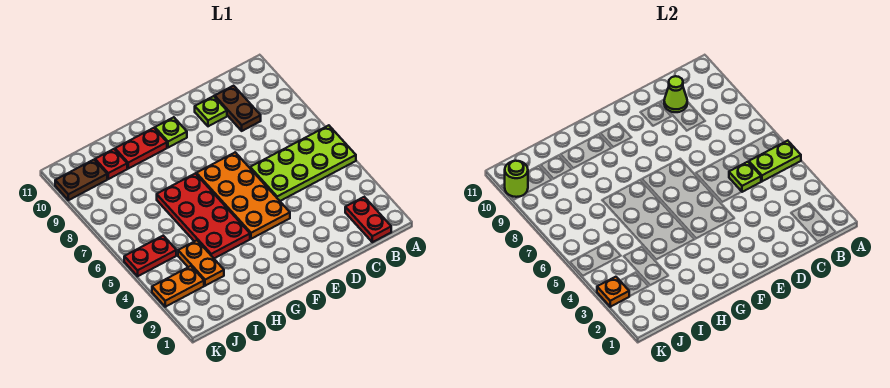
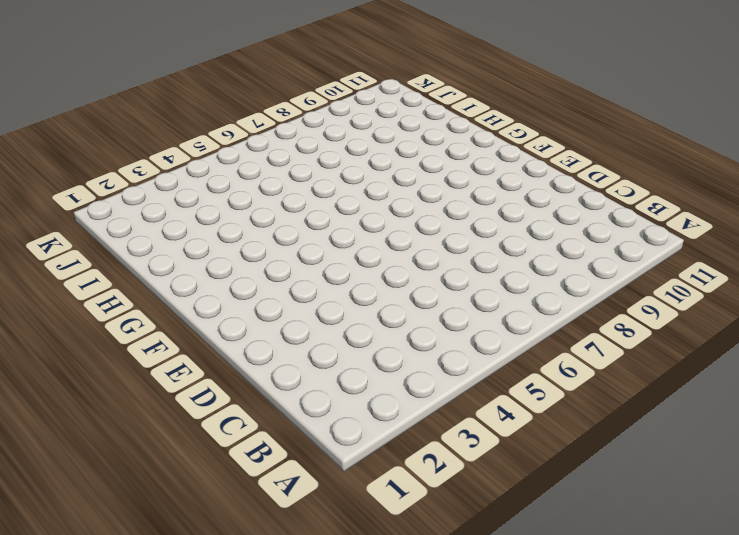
none -> lime 2x4 plate [250,125,356,201]
none -> red 1x2 plate [345,197,391,242]
none -> brown 1x2 plate [215,86,261,131]

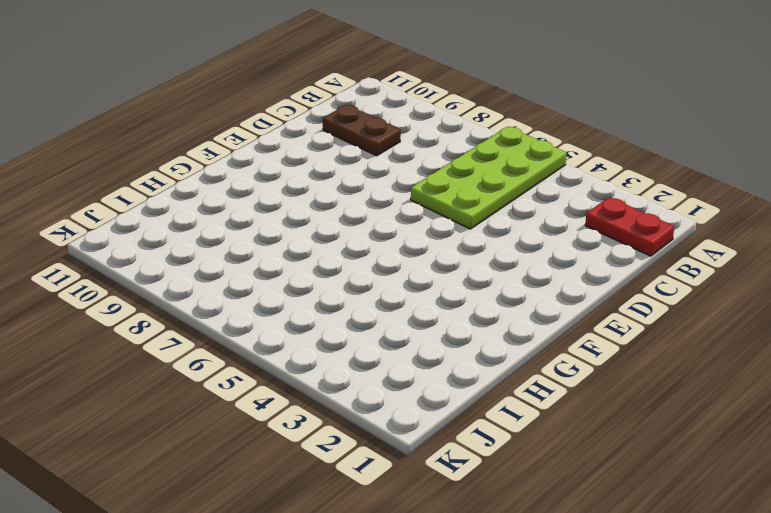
none -> lime 1x1 plate [195,96,227,126]
none -> orange 2x4 plate [196,152,290,239]
none -> lime 1x1 plate [155,117,187,148]

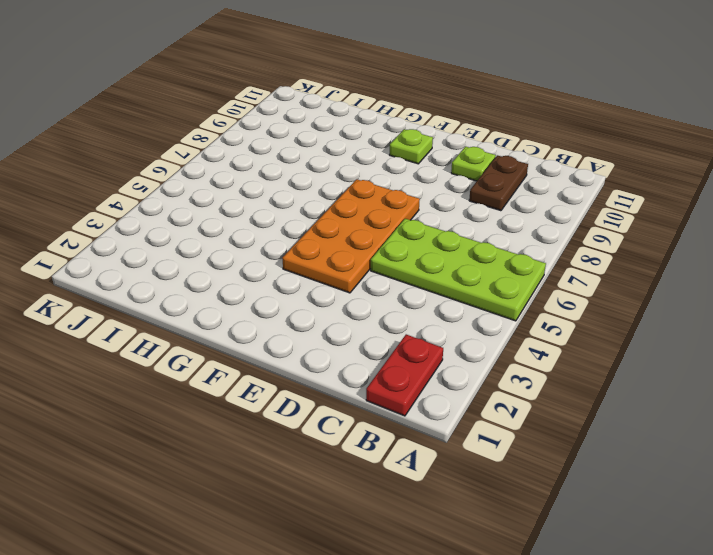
none -> red 2x4 plate [157,173,250,258]
none -> red 1x2 plate [115,128,167,169]
none -> orange 1x2 plate [178,240,224,286]

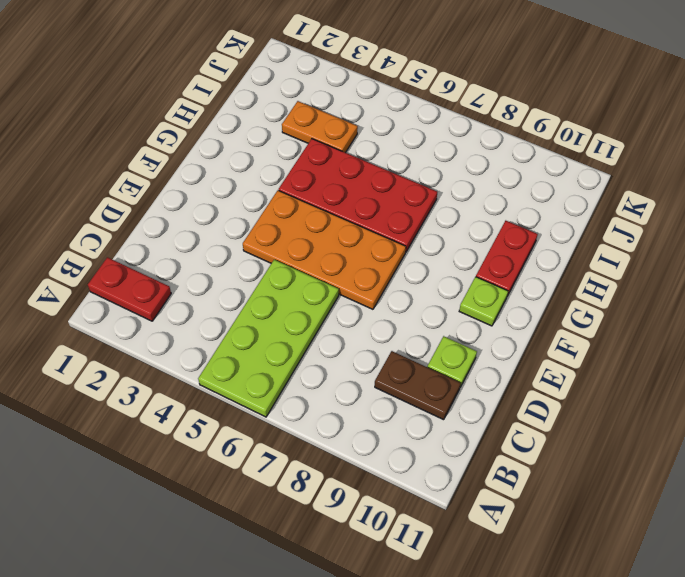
none -> red 1x1 plate [95,149,127,179]
none -> orange 1x2 plate [152,266,204,307]
none -> red 1x2 plate [124,236,176,276]

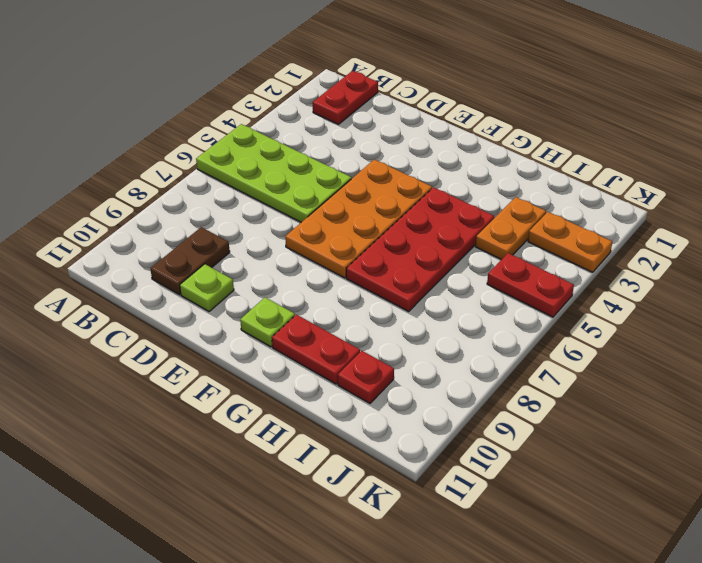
none -> brown 1x2 plate [55,160,107,200]
none -> lime 1x2 plate [749,141,801,181]
none -> lime 1x1 plate [729,162,761,192]

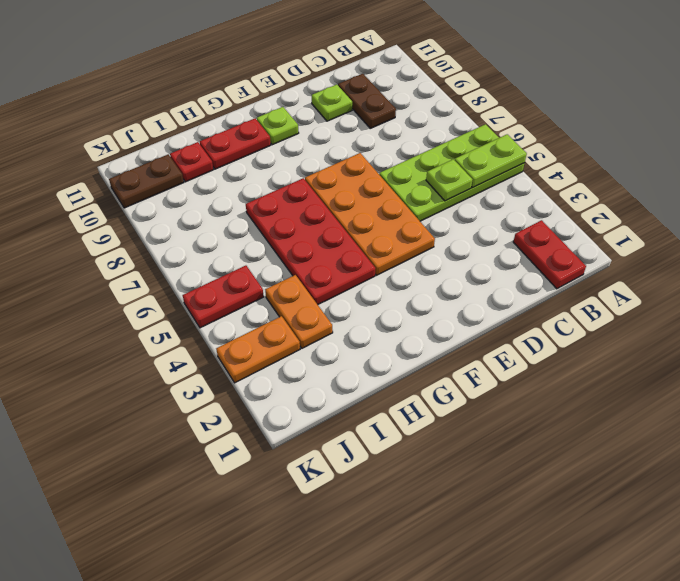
none -> lime 1x1 cone [664,76,687,112]
none -> orange 1x1 plate [597,277,629,307]
none -> lime 1x1 round brick [505,161,528,197]

